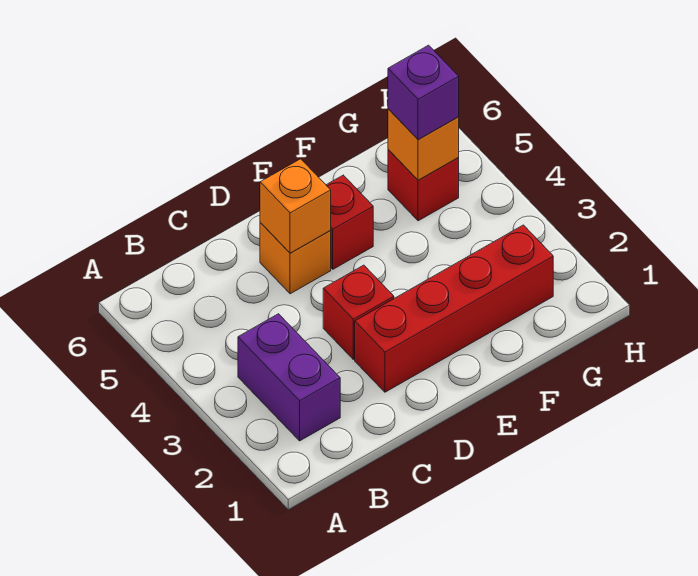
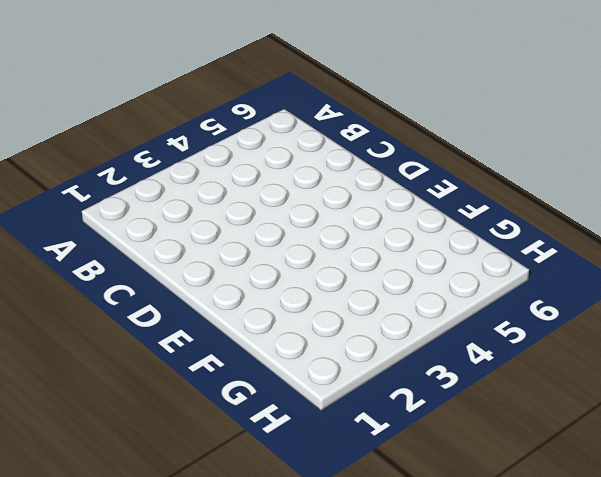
none -> purple 1x2 brick [238,314,340,441]
none -> red 1x4 brick [355,225,553,392]

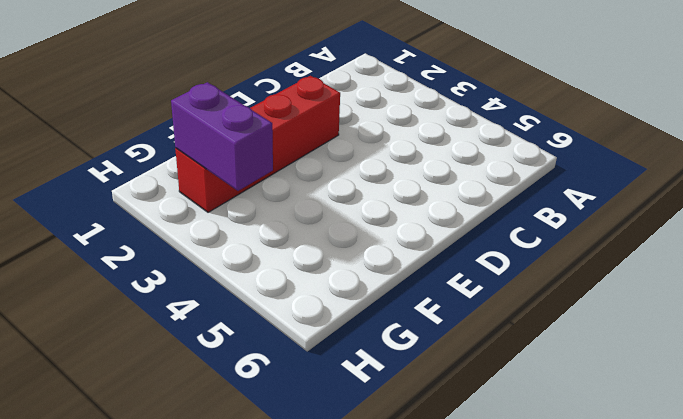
purple 1x2 brick [171,82,273,191] -> purple 1x2 brick moved to [238,314,340,441]
none -> red 1x1 brick [323,265,394,359]
none -> orange 1x1 brick [260,223,331,294]

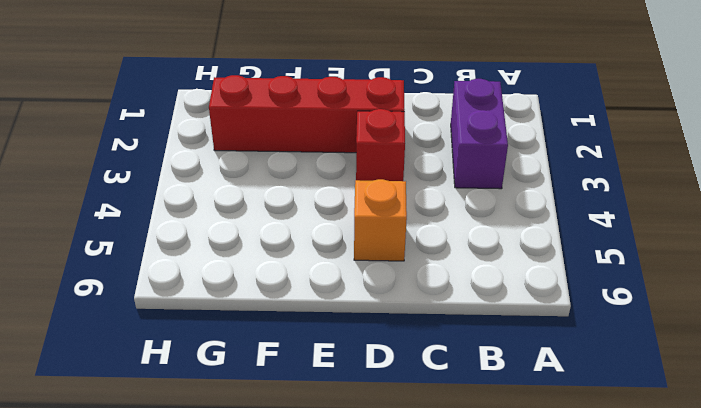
none -> red 1x1 brick [326,175,373,269]
none -> red 1x1 brick [388,150,459,221]

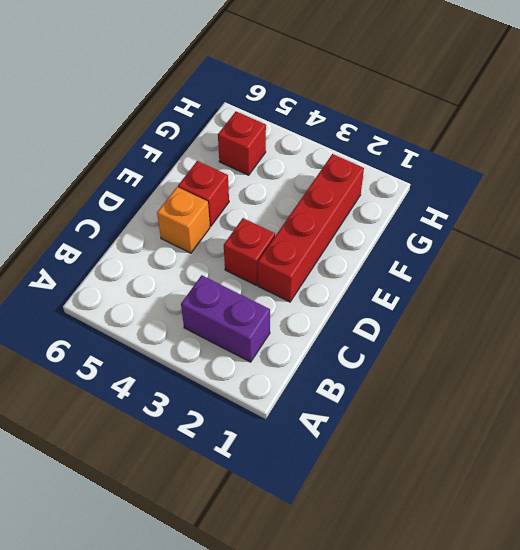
none -> orange 1x1 brick [260,159,331,253]
none -> orange 1x1 brick [388,109,459,180]

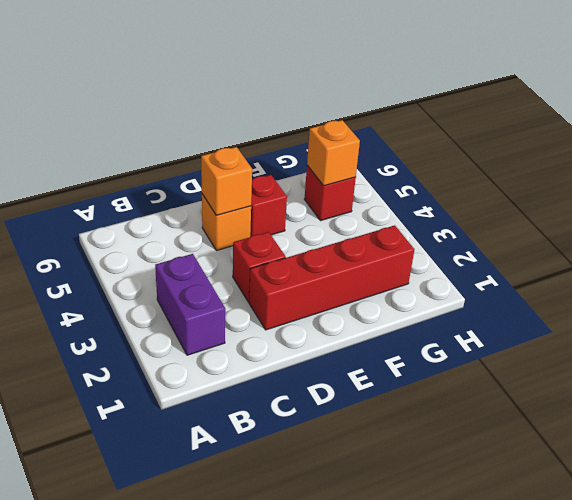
none -> purple 1x1 brick [388,45,459,140]

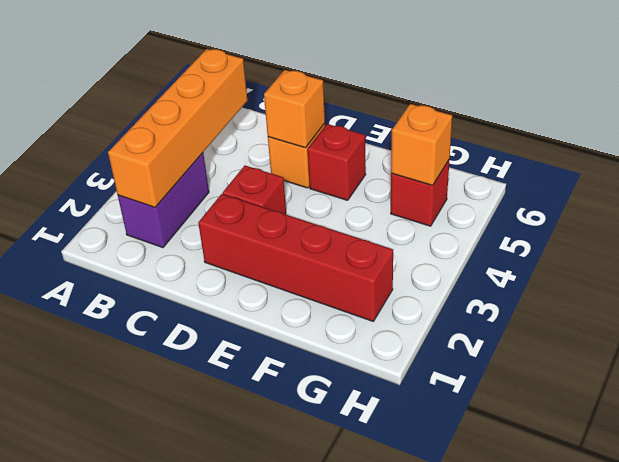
orange 1x4 brick [108,49,248,207] -> none
none -> purple 1x1 brick [388,45,459,140]

